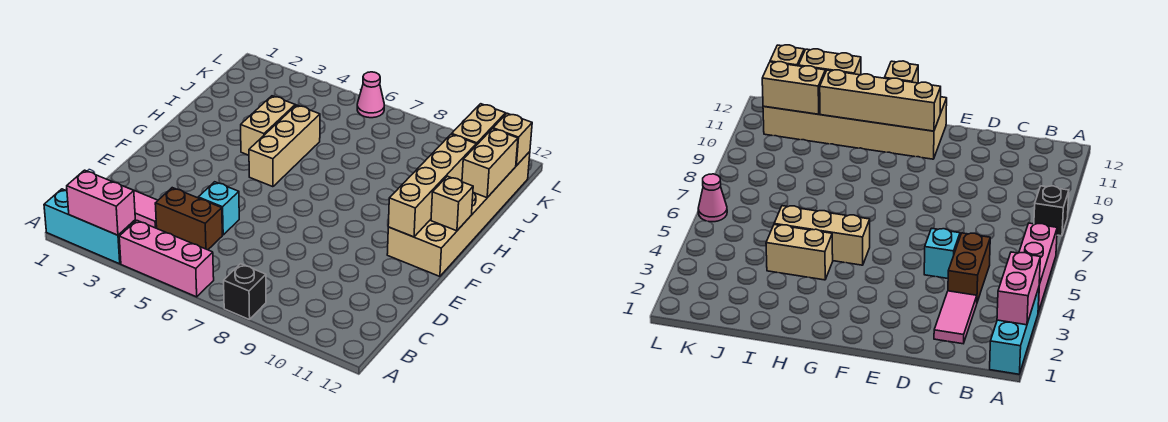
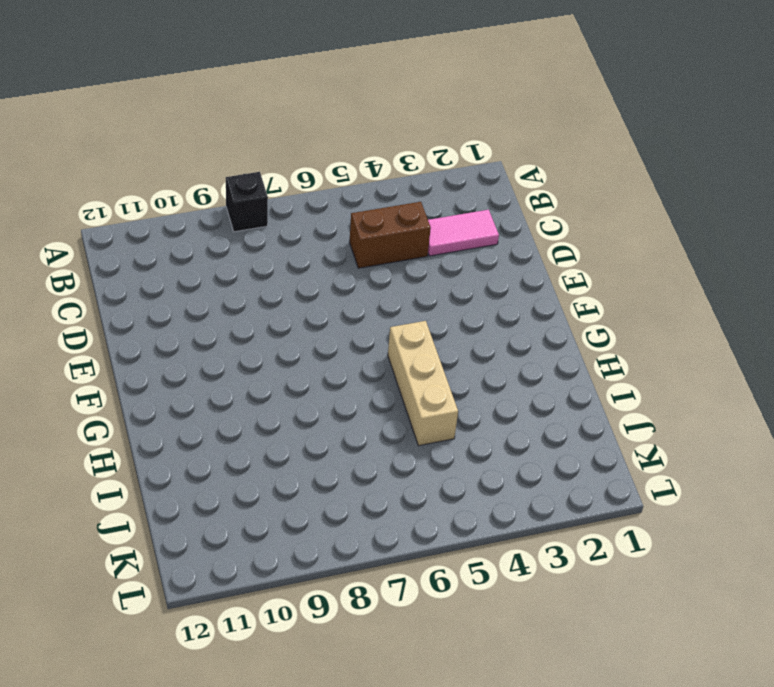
none -> cyan 1x3 brick [44,189,135,264]
none -> pink 1x3 brick [119,220,214,297]
none -> cyan 1x1 brick [198,182,239,235]

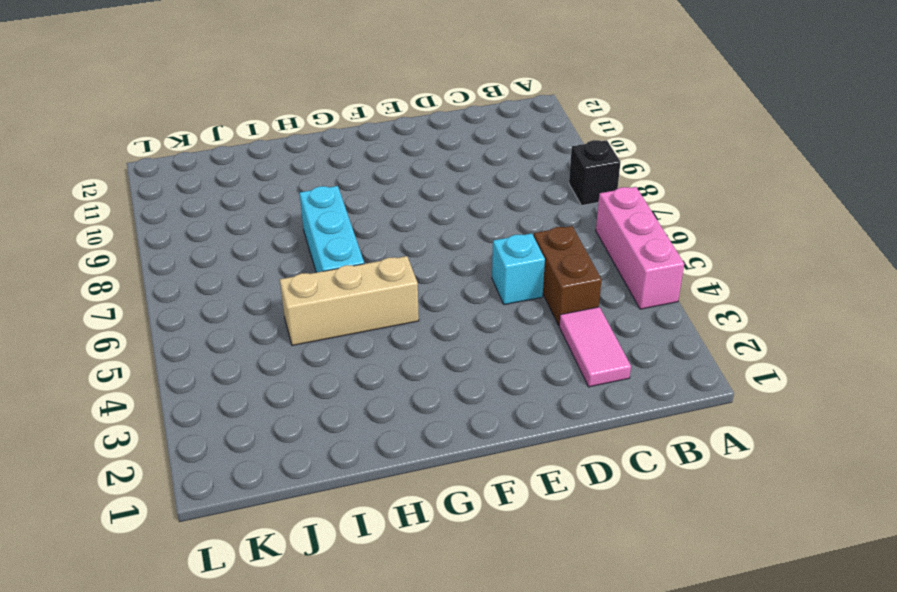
cyan 1x3 brick [299,186,364,273] -> cyan 1x3 brick moved to [44,189,135,264]
none -> tan 2x6 brick [387,152,530,276]
none -> tan 1x2 brick [241,96,295,155]
none -> pink 1x1 cone [357,72,384,118]

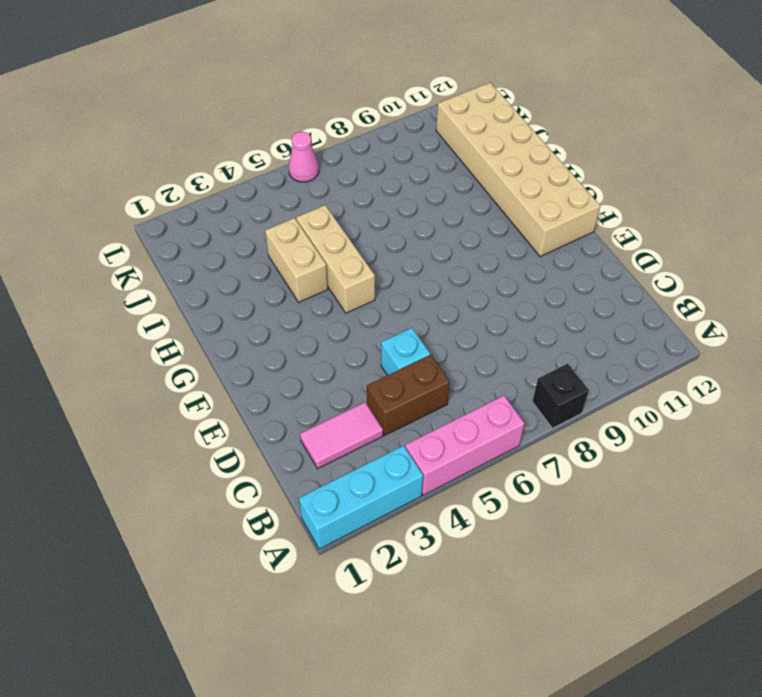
none -> pink 1x2 brick [67,170,135,235]
none -> tan 1x4 brick [388,134,476,237]
none -> tan 1x1 brick [431,176,473,231]

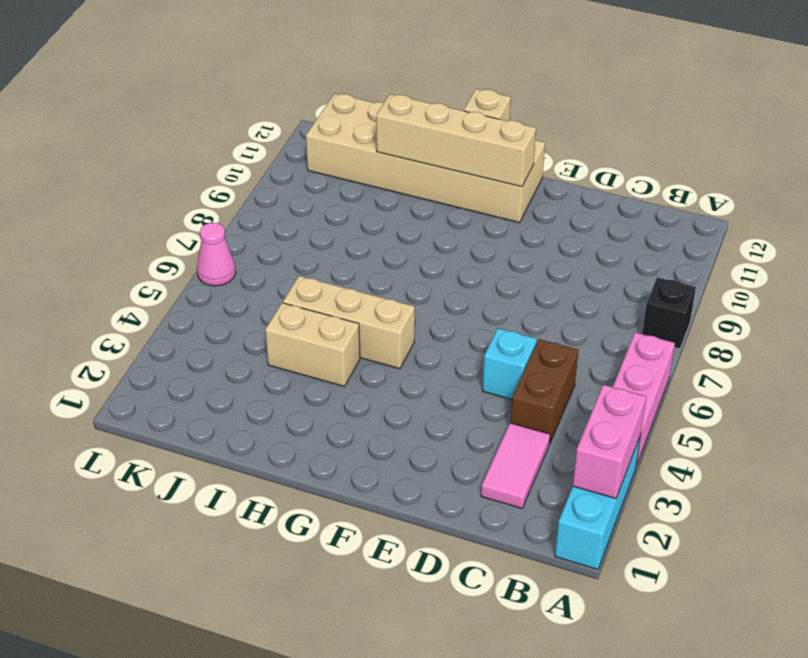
none -> tan 1x2 brick [462,129,518,198]
none -> tan 1x2 brick [452,104,506,145]
none -> tan 1x1 brick [493,113,532,166]

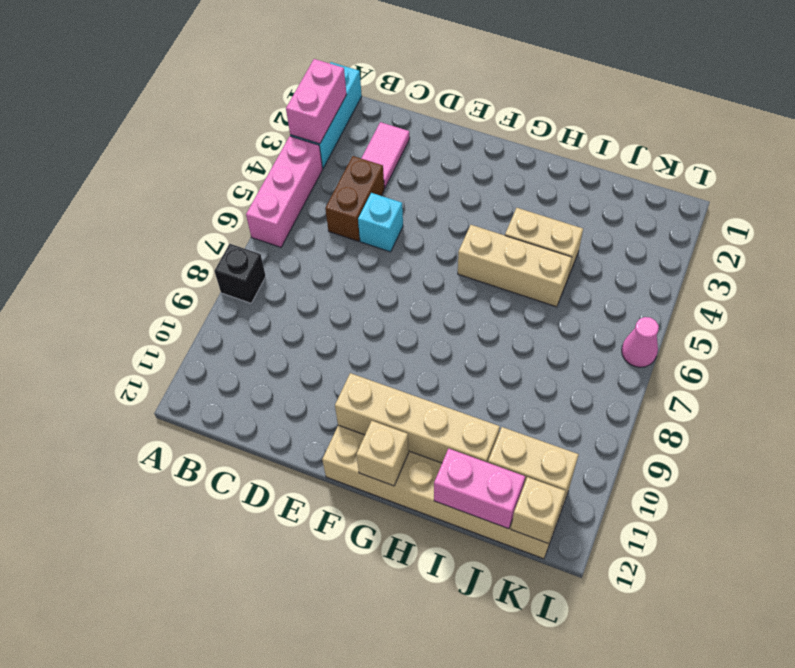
pink 1x2 brick [434,449,525,529] -> tan 1x2 brick [462,129,518,198]

